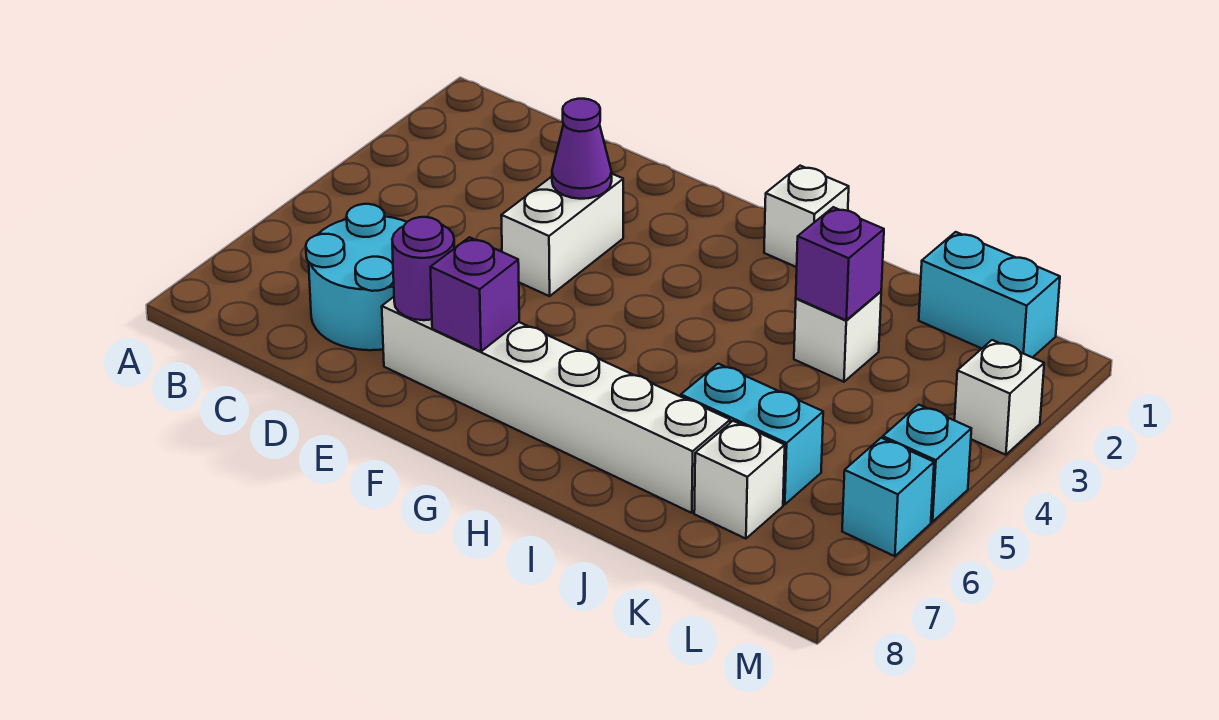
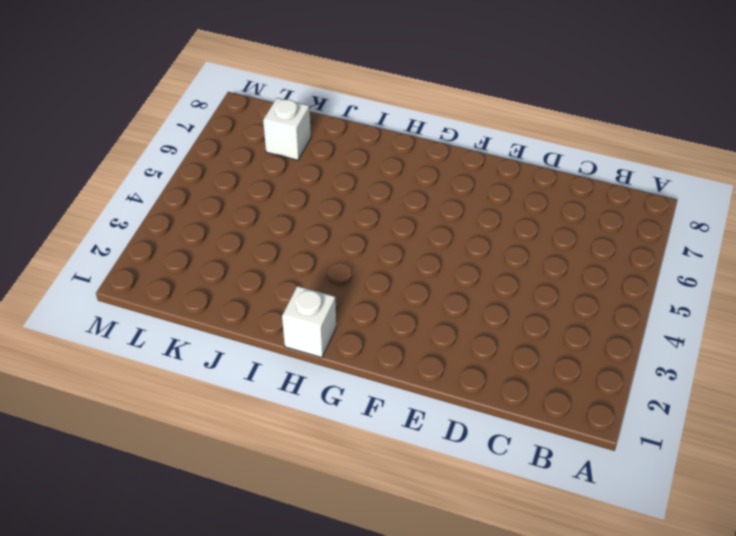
none -> cyan 2x2 round brick [306,204,407,350]
none -> white 1x2 brick [501,174,623,296]
none -> white 1x6 brick [382,297,730,513]

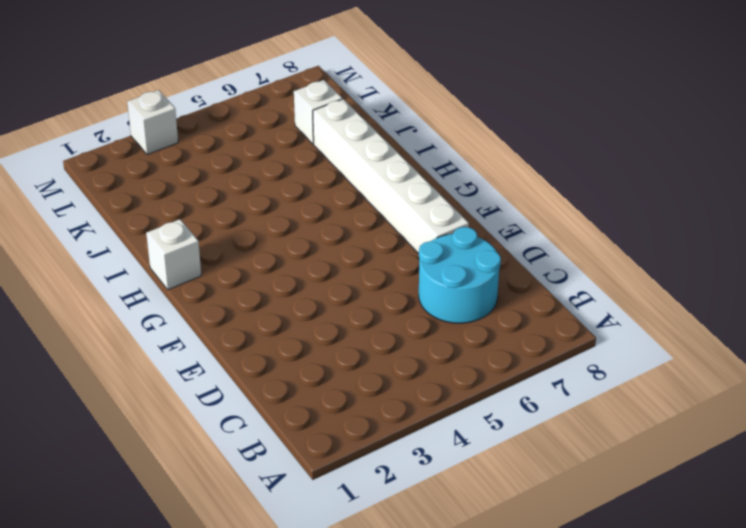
none -> white 1x2 brick [501,174,623,296]
none -> white 1x1 brick [794,292,881,382]
none -> cyan 1x2 brick [681,364,823,505]

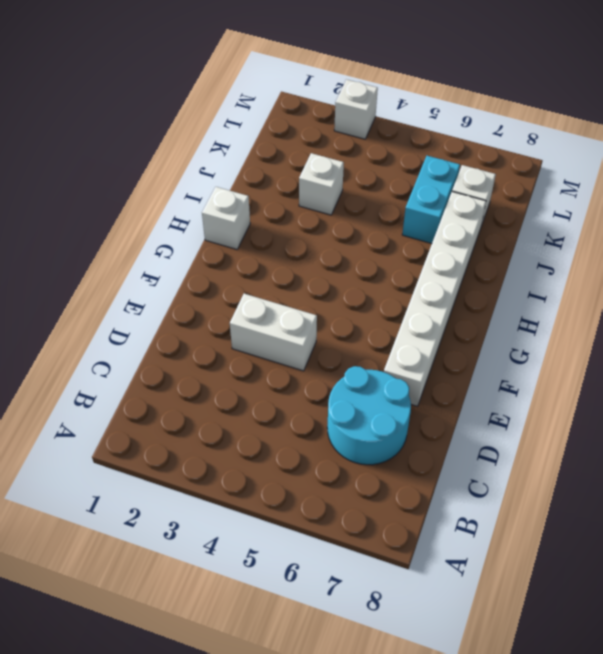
none -> cyan 1x2 brick [919,232,1060,358]
none -> cyan 1x1 brick [883,405,971,522]
none -> cyan 1x1 brick [842,438,934,556]

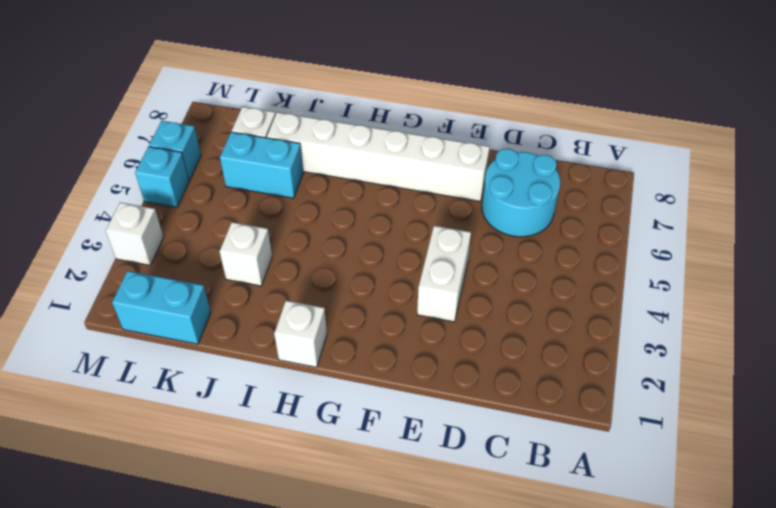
none -> purple 1x1 cone [552,99,612,199]
none -> purple 1x1 round brick [392,217,454,320]
none -> purple 1x1 brick [430,237,519,352]

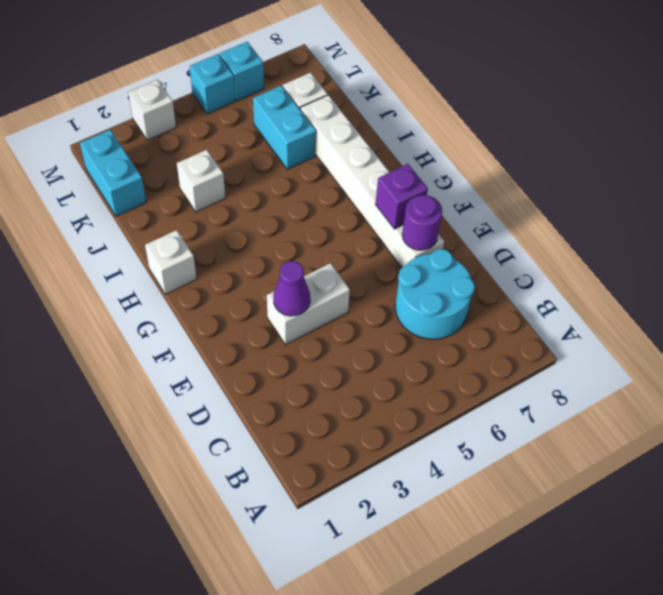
none -> purple 1x1 brick [796,207,884,320]

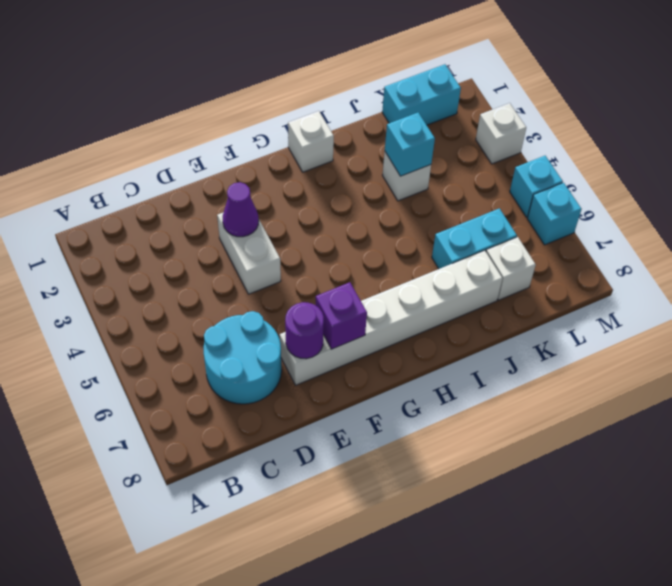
cyan 1x1 brick [385,113,435,176] -> purple 1x1 brick [796,207,884,320]

